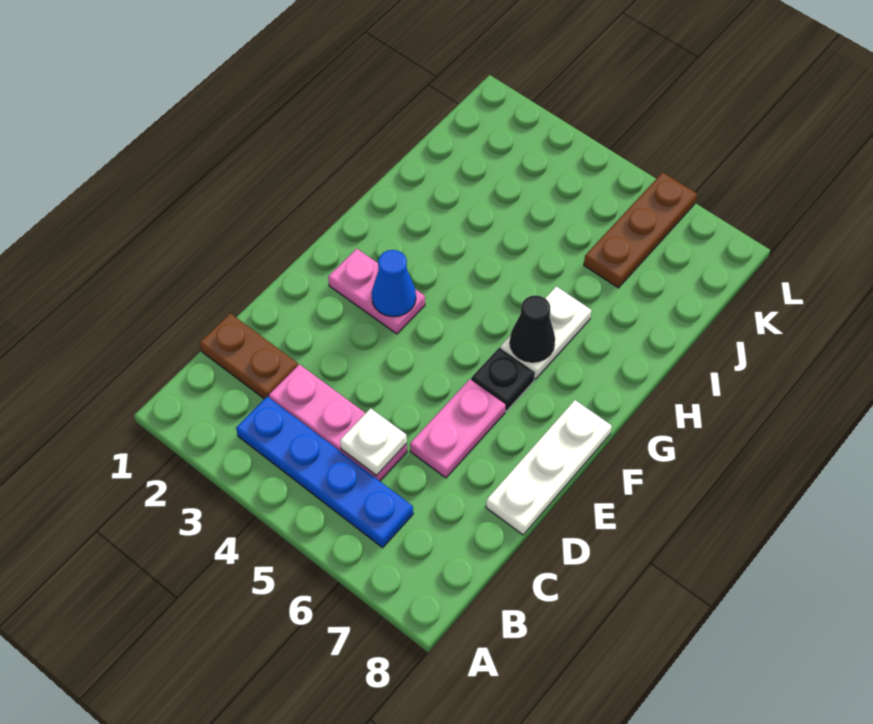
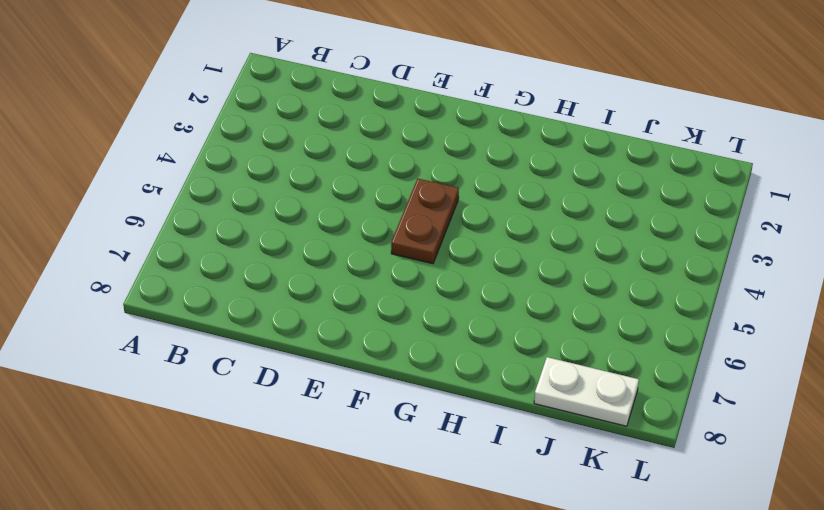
brown 1x2 plate [391,179,459,264] -> brown 1x2 plate moved to [199,313,298,399]
white 1x2 plate [534,357,639,426] -> white 1x2 plate moved to [501,286,591,379]
none -> blue 1x4 plate [236,396,413,548]
none -> pink 1x3 plate [269,364,407,481]
none -> pink 1x2 plate [410,379,505,478]

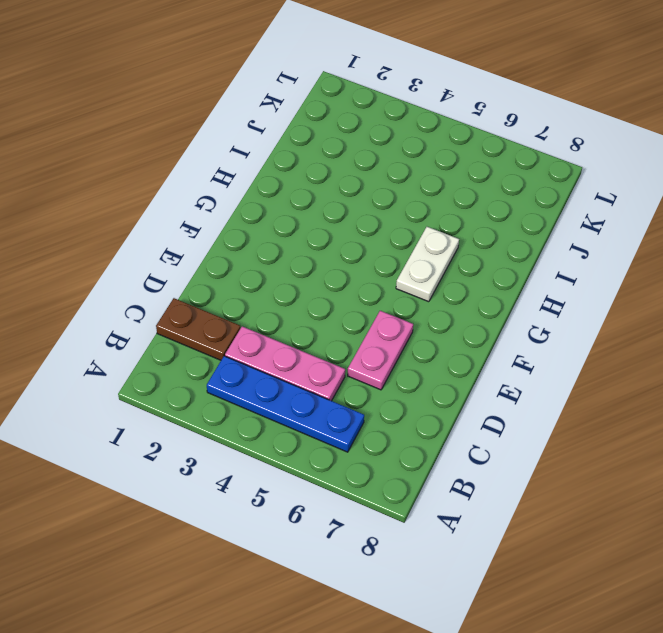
none -> white 1x3 plate [486,400,612,535]
none -> pink 1x2 plate [328,249,425,334]
none -> black 1x1 plate [471,348,535,411]

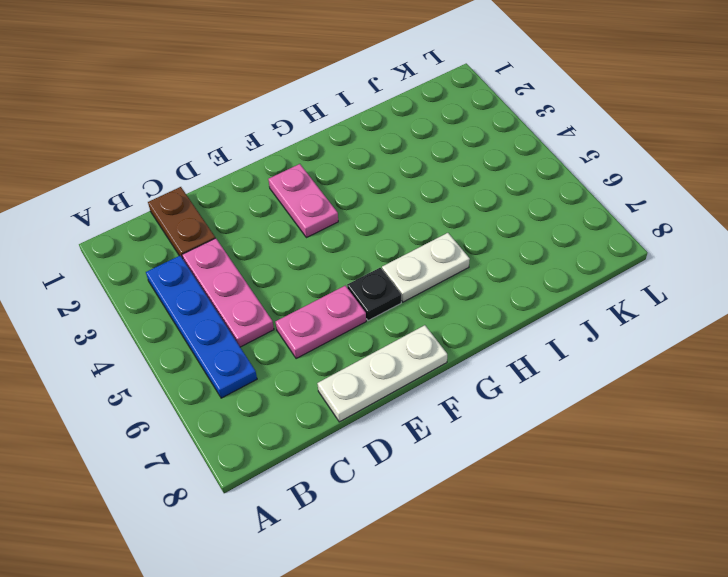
none -> brown 1x3 plate [584,172,697,288]
none -> white 1x1 plate [340,408,407,476]
none -> blue 1x1 cone [372,250,416,317]

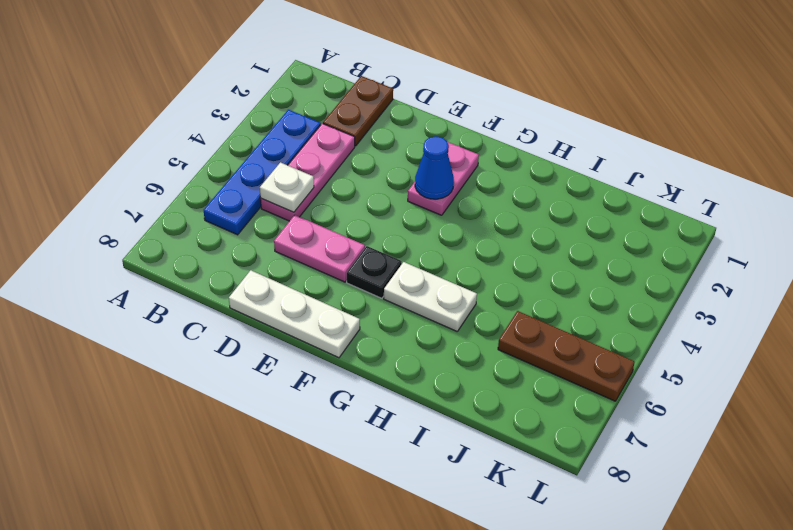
none -> black 1x1 cone [510,295,555,362]

